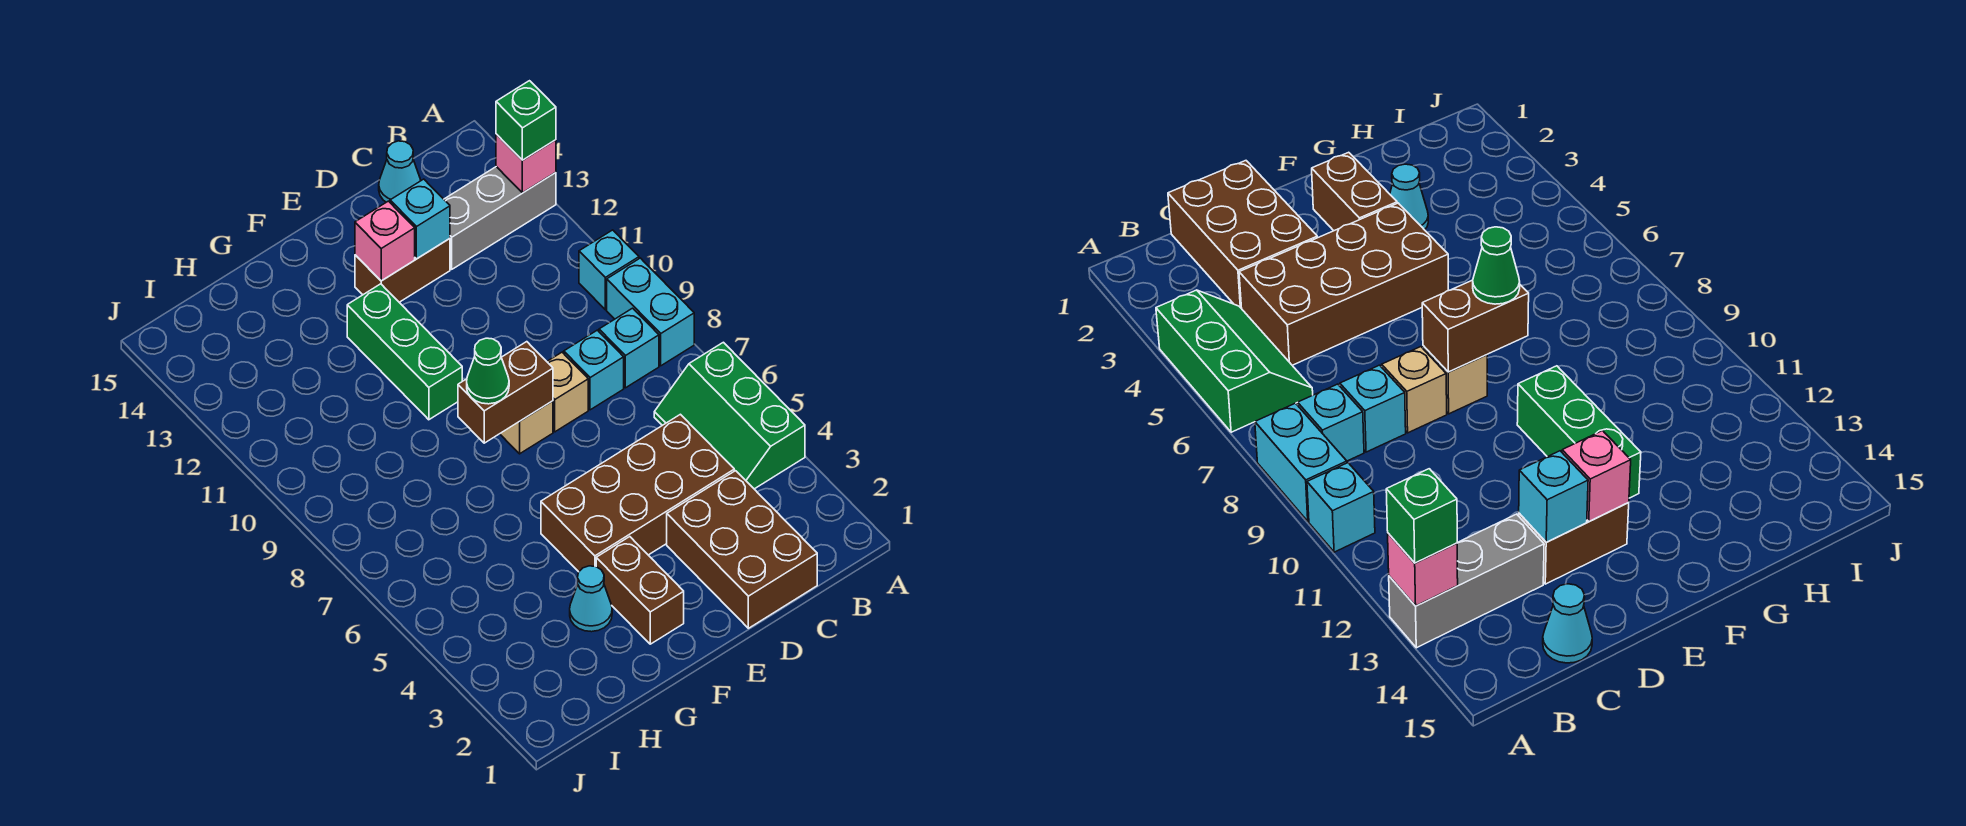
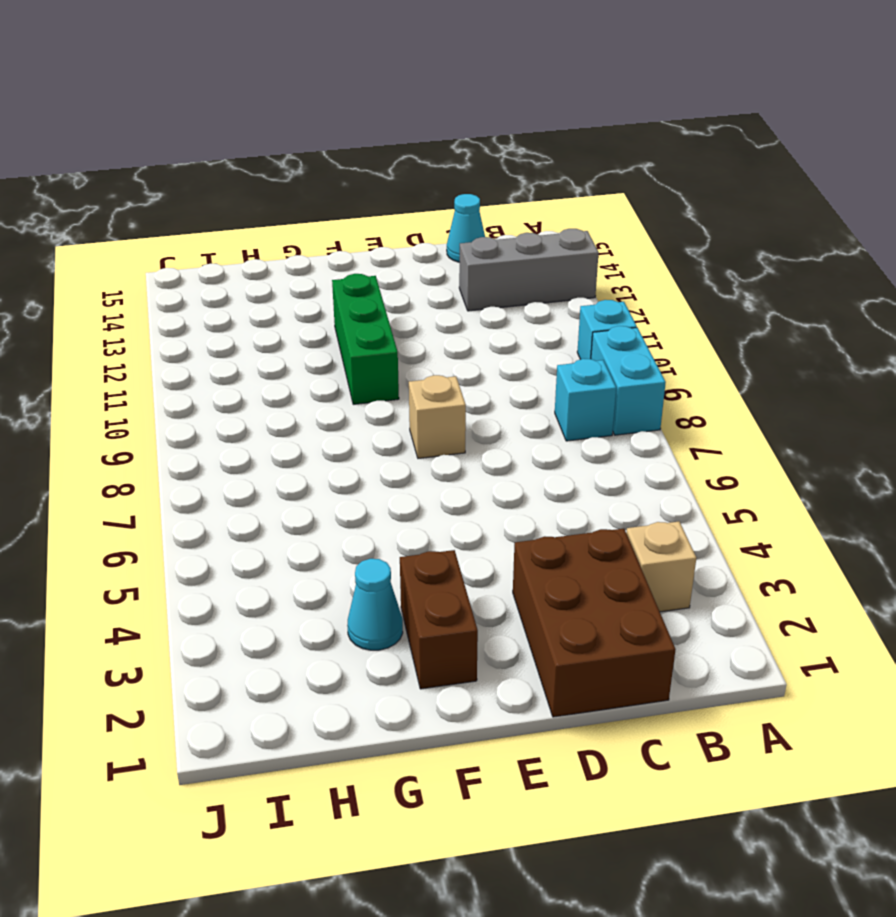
tan 1x1 brick [626,521,696,612] -> tan 1x1 brick moved to [547,352,588,432]
none -> green 2x3 slope [654,342,805,489]
none -> brown 2x4 brick [541,414,734,572]
none -> cyan 1x1 brick [564,330,624,410]

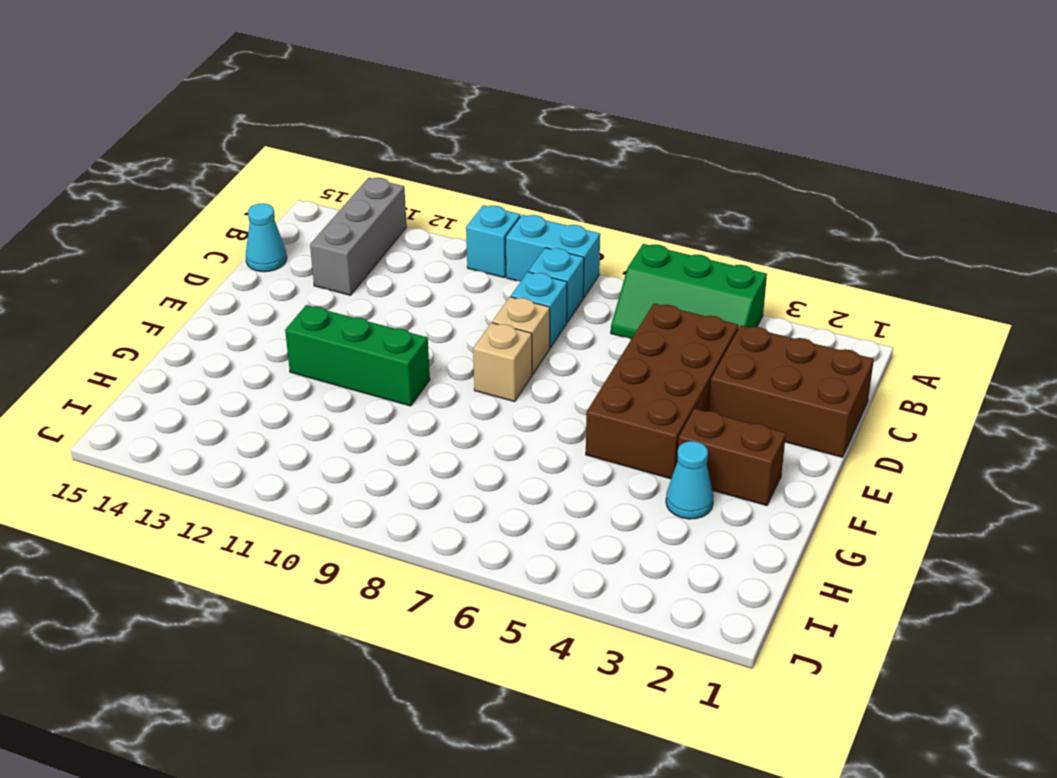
none -> brown 1x2 brick [355,239,450,302]
none -> pink 1x1 brick [496,134,556,193]
none -> cyan 1x1 brick [390,179,450,259]

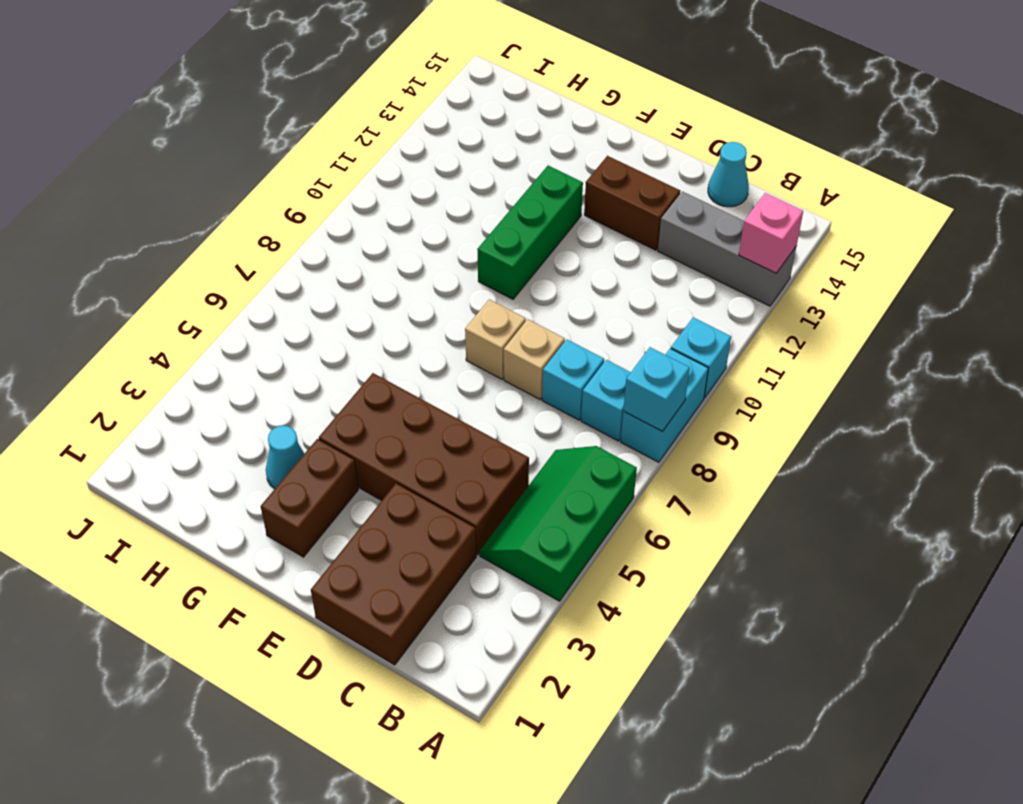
cyan 1x1 brick [623,347,690,432] -> cyan 1x1 brick moved to [390,179,450,259]
none -> brown 1x2 brick [458,342,553,443]
none -> pink 1x1 brick [355,201,415,281]
none -> green 1x1 brick [496,81,556,160]

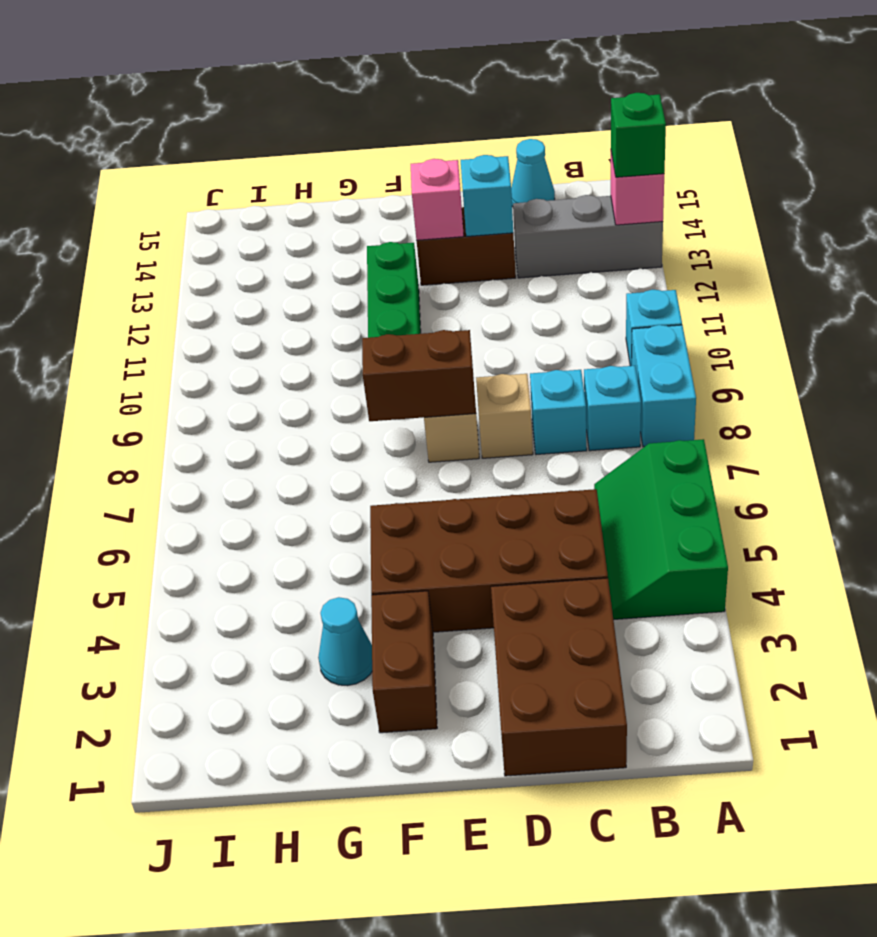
none -> green 1x1 cone [467,338,509,404]

